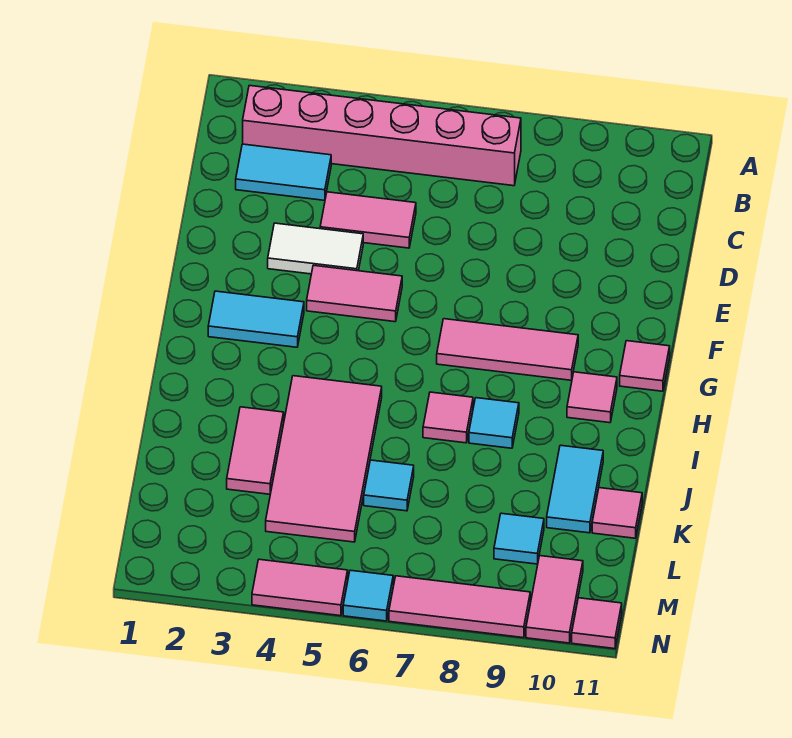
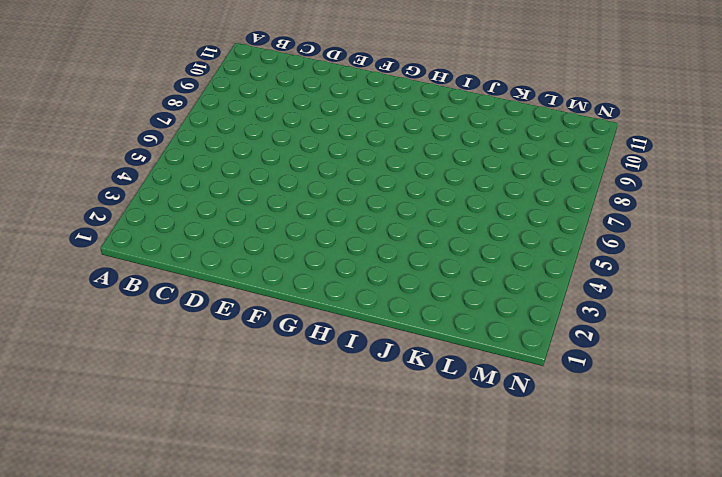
none -> pink 1x6 brick [243,85,521,186]
none -> cyan 1x2 tile [236,144,331,200]
none -> pink 1x2 tile [320,192,416,248]

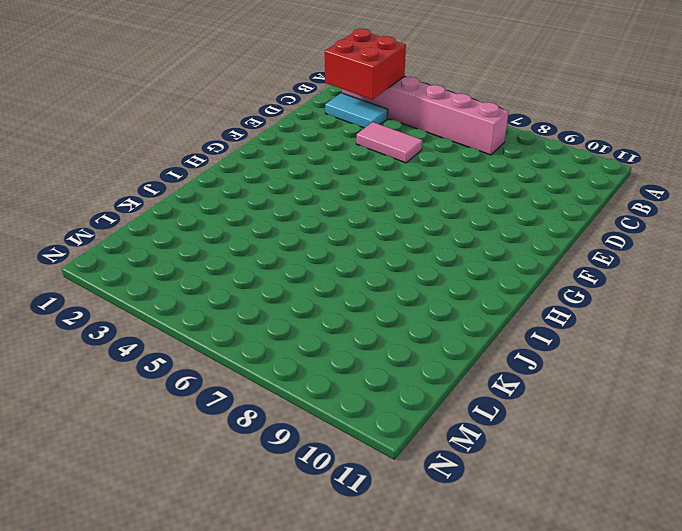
red 2x2 brick [325,29,406,99] -> none
none -> white 1x2 tile [268,223,363,274]
none -> pink 1x2 tile [307,265,402,322]
none -> cyan 1x2 tile [208,291,304,347]

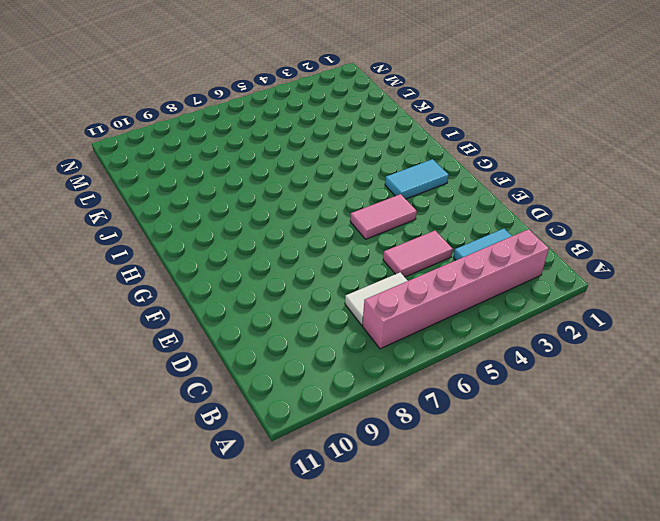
white 1x2 tile [345,272,408,325] -> white 1x2 tile moved to [268,223,363,274]
none -> pink 1x3 tile [437,319,578,380]
none -> pink 1x1 tile [620,341,670,391]
none -> pink 1x1 tile [567,372,617,423]

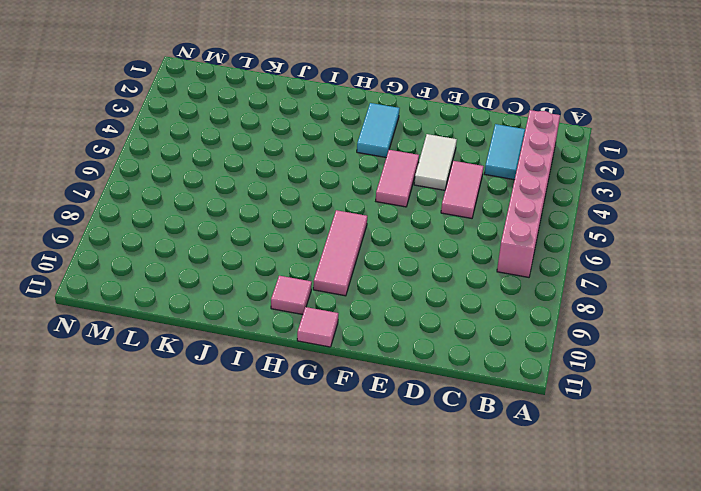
none -> pink 2x4 tile [266,376,382,542]
none -> pink 1x1 tile [423,392,473,443]
none -> cyan 1x1 tile [469,398,519,448]

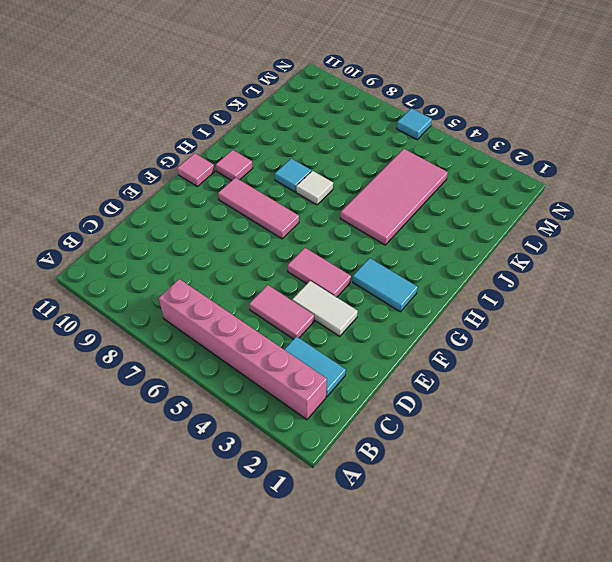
white 1x1 tile [296,171,333,205] -> pink 1x1 tile [423,392,473,443]
none -> pink 1x2 tile [227,407,284,494]
none -> cyan 1x2 tile [547,445,603,533]
none -> cyan 1x1 tile [364,460,414,511]

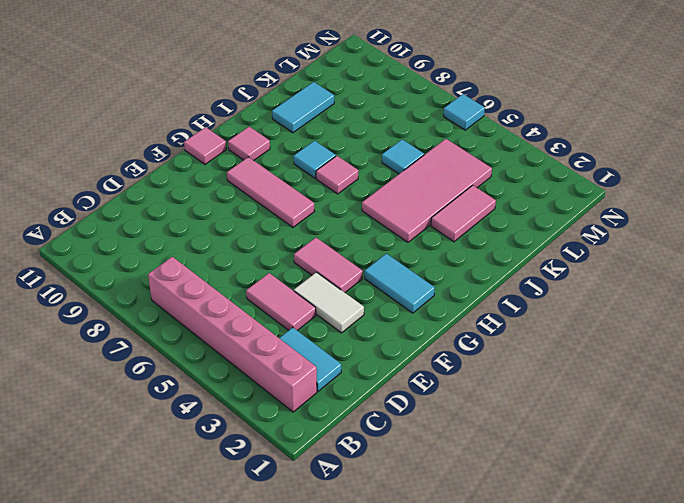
none -> pink 1x1 tile [592,488,642,538]
none -> cyan 1x1 tile [494,513,544,564]
none -> pink 1x2 tile [526,556,583,643]

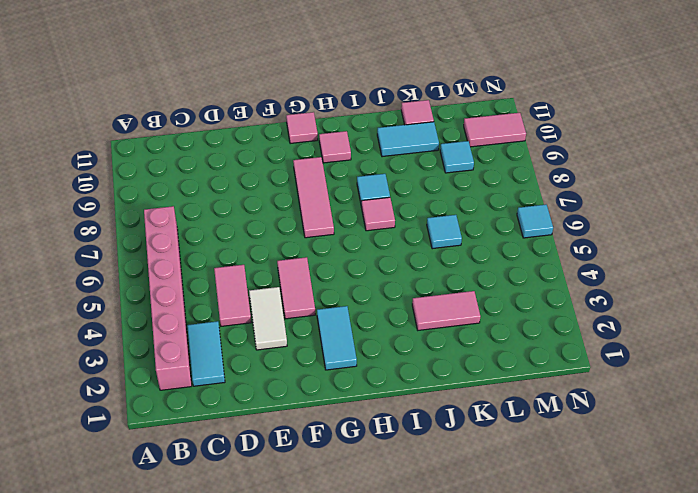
none -> pink 2x4 tile [266,376,382,542]
none -> pink 1x2 tile [252,559,348,616]
none -> pink 1x3 tile [389,576,530,638]

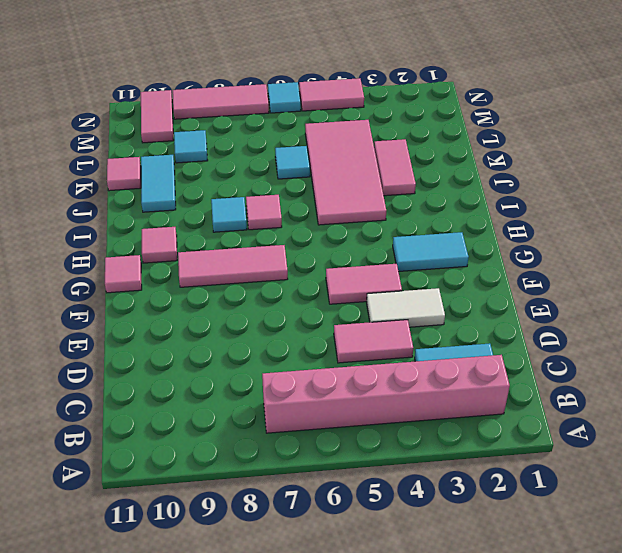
none -> pink 1x1 tile [572,598,622,649]

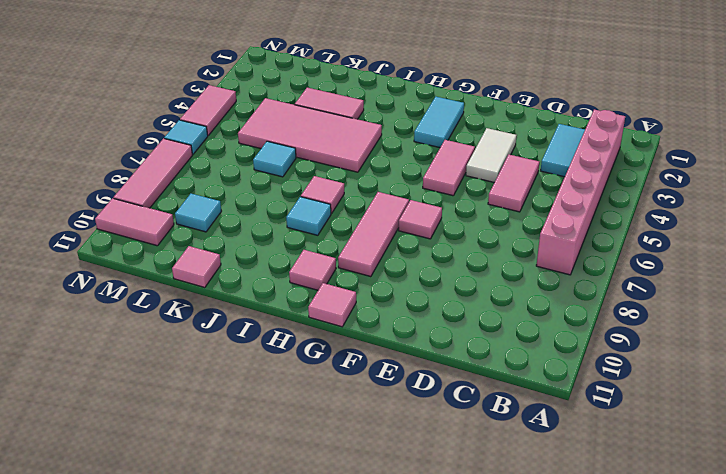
pink 1x1 tile [399,200,442,239] -> pink 1x1 tile moved to [572,598,622,649]
none -> cyan 1x2 tile [547,445,603,533]

